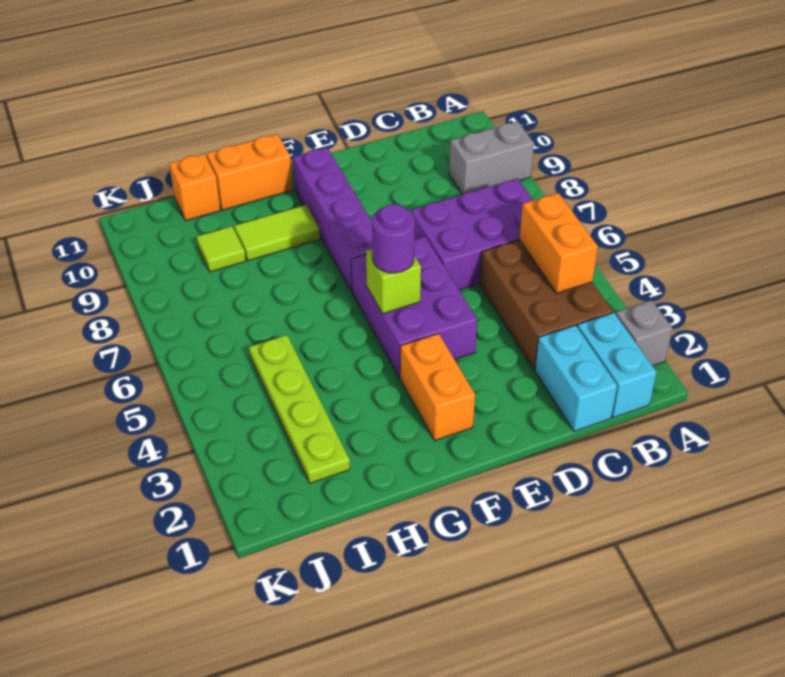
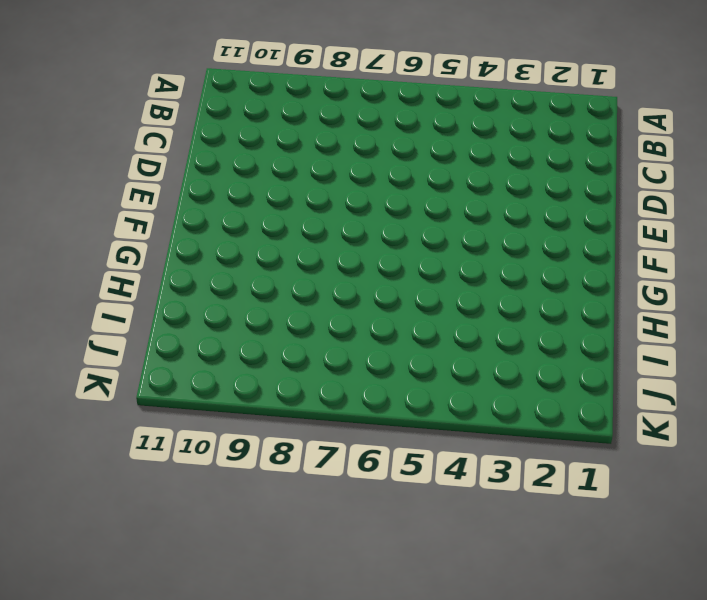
none -> grey 1x1 brick [616,300,673,366]
none -> grey 1x2 brick [449,121,534,194]
none -> cyan 1x2 brick [577,313,657,418]

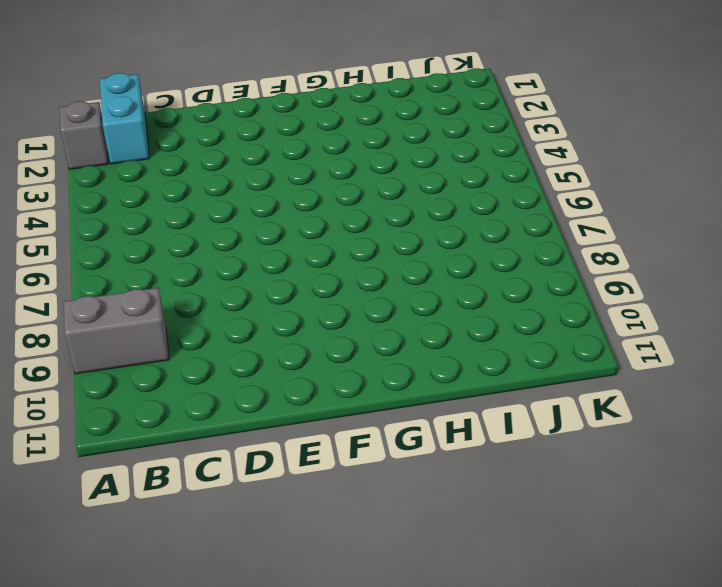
none -> brown 2x3 brick [480,240,613,369]
none -> purple 2x3 brick [411,178,533,290]
none -> cyan 1x2 brick [535,325,617,432]

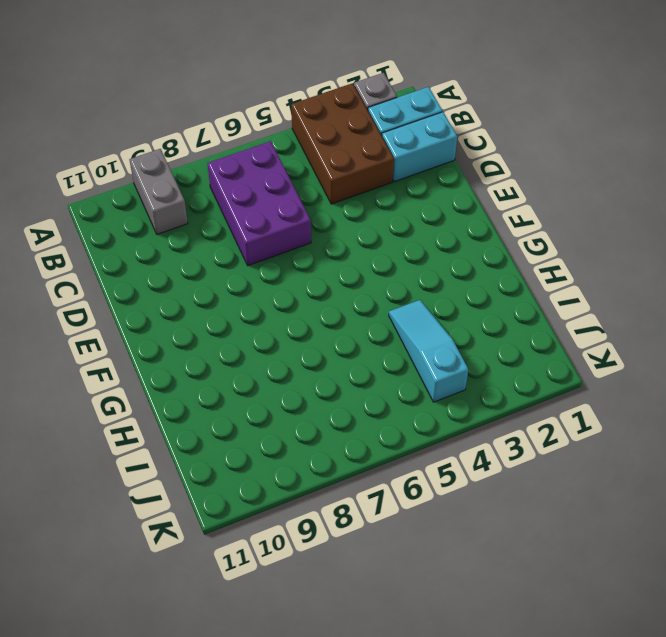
brown 2x3 brick [291,83,394,204] -> brown 2x3 brick turned to [480,240,613,369]
cyan 1x3 slope [389,300,468,402] -> lime 1x4 plate [249,335,350,483]
none -> purple 2x3 brick [351,237,477,378]
none -> orange 1x2 brick [400,334,475,440]
none -> purple 1x4 brick [293,147,372,291]

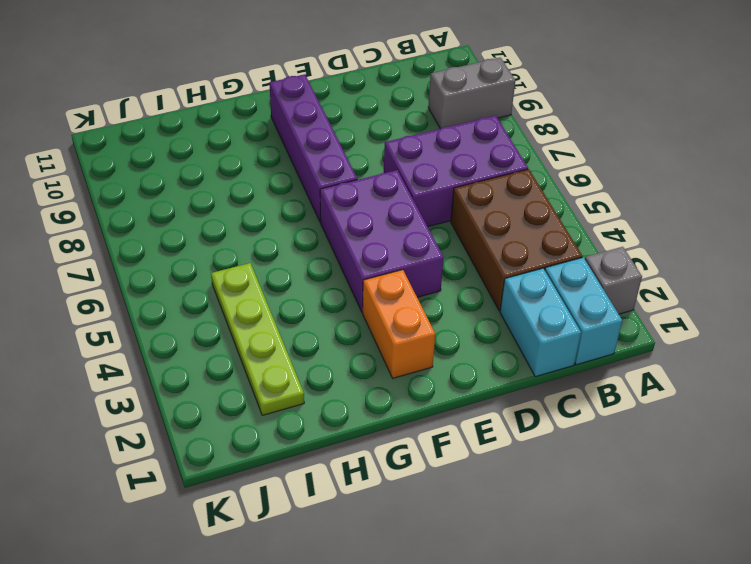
none -> lime 1x2 tile [234,205,320,261]
none -> orange 1x2 brick [206,134,293,210]
none -> lime 1x1 tile [197,226,246,272]

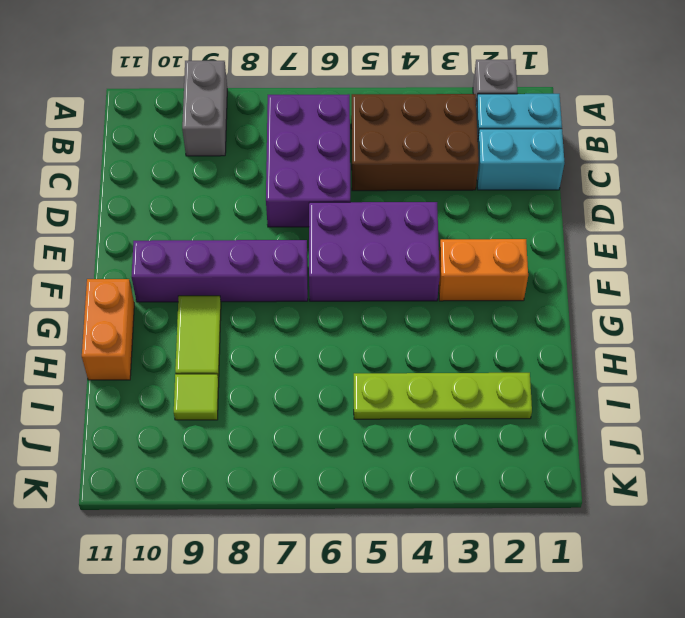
none -> orange 1x1 brick [169,154,221,221]
none -> orange 1x2 brick [519,193,598,293]
none -> lime 1x1 brick [366,249,421,314]

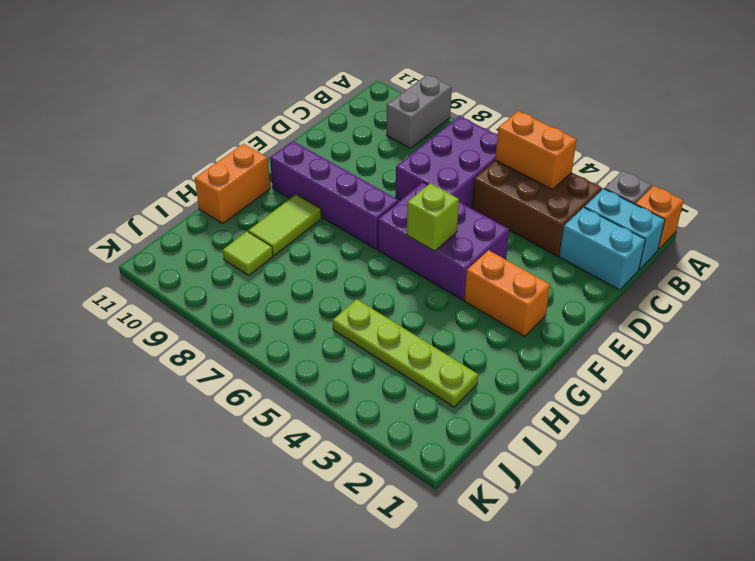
orange 1x1 brick [635,186,684,250] -> orange 1x1 brick moved to [169,154,221,221]
none -> purple 1x1 round brick [372,204,415,273]

